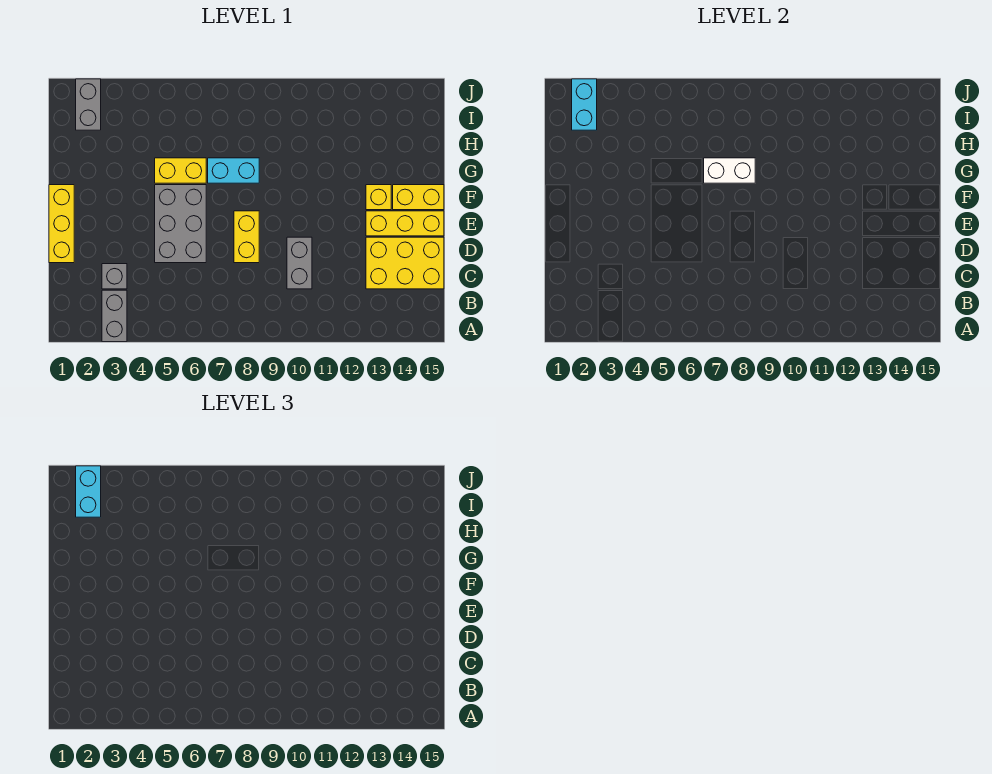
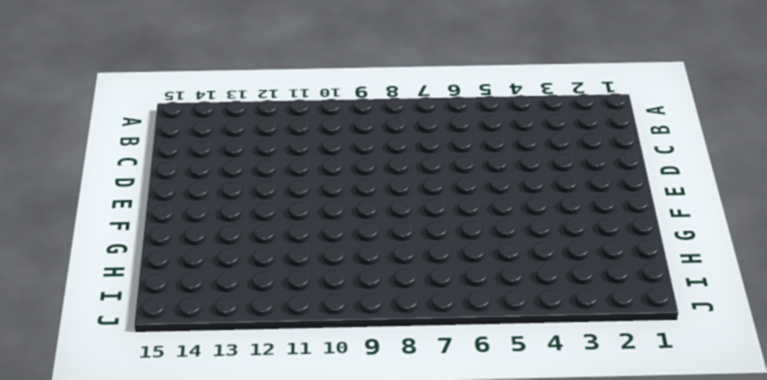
none -> grey 1x2 brick [102,290,127,342]
none -> grey 1x1 brick [102,264,127,289]
none -> grey 1x2 brick [287,237,312,289]

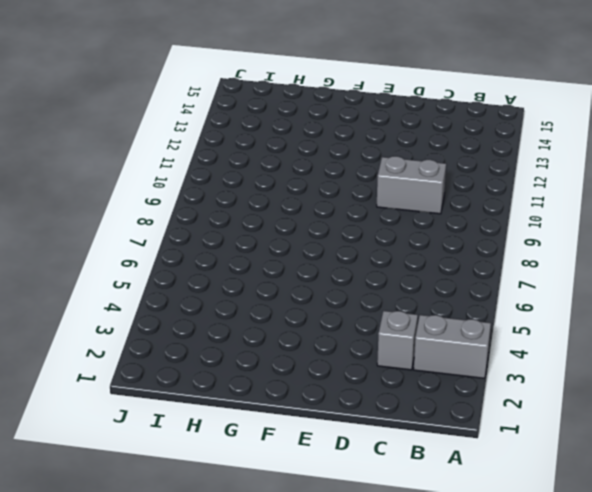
none -> yellow 2x3 brick [366,237,444,289]
none -> yellow 1x3 brick [49,185,74,263]
none -> grey 2x3 brick [155,185,206,263]

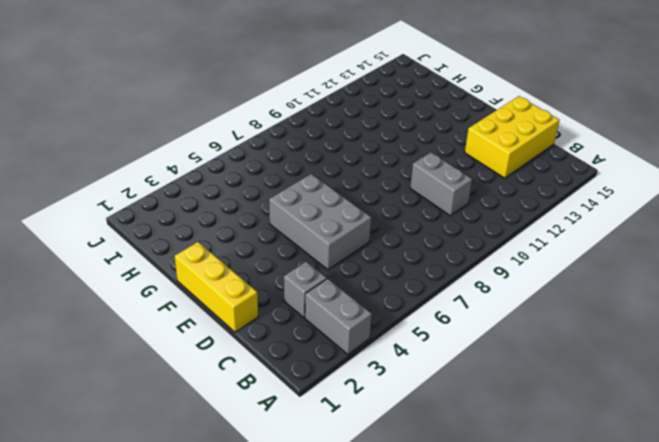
none -> yellow 1x2 brick [234,211,259,263]
none -> yellow 1x3 brick [366,211,444,236]
none -> yellow 1x1 brick [366,185,391,210]

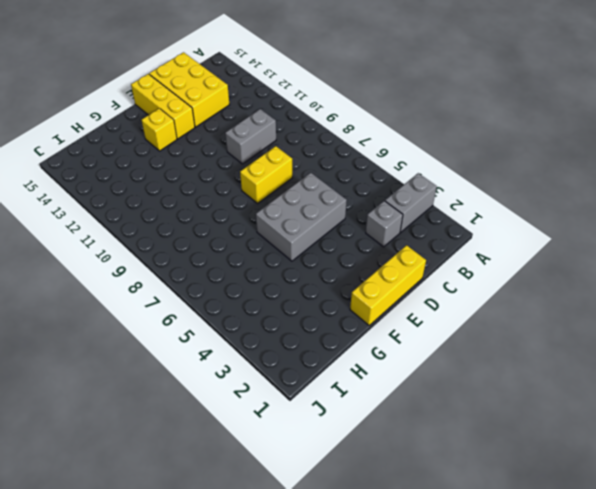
none -> yellow 1x2 brick [393,185,444,210]
none -> yellow 1x2 brick [155,158,206,183]
none -> cyan 1x2 brick [208,158,259,183]

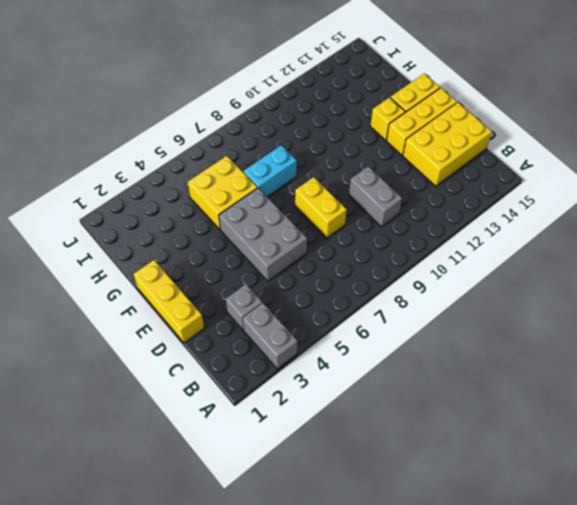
yellow 2x2 brick [188,156,258,230] -> yellow 1x2 brick [155,158,206,183]
none -> grey 1x2 brick [76,79,101,130]
none -> white 1x2 brick [704,158,755,183]
none -> cyan 1x2 brick [572,79,597,130]

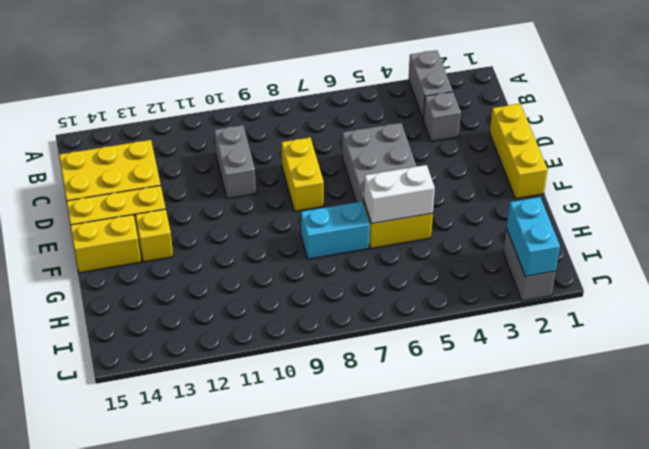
white 1x2 brick [364,165,435,224] -> white 1x2 brick moved to [704,158,755,183]
none -> cyan 1x2 brick [76,466,101,517]

